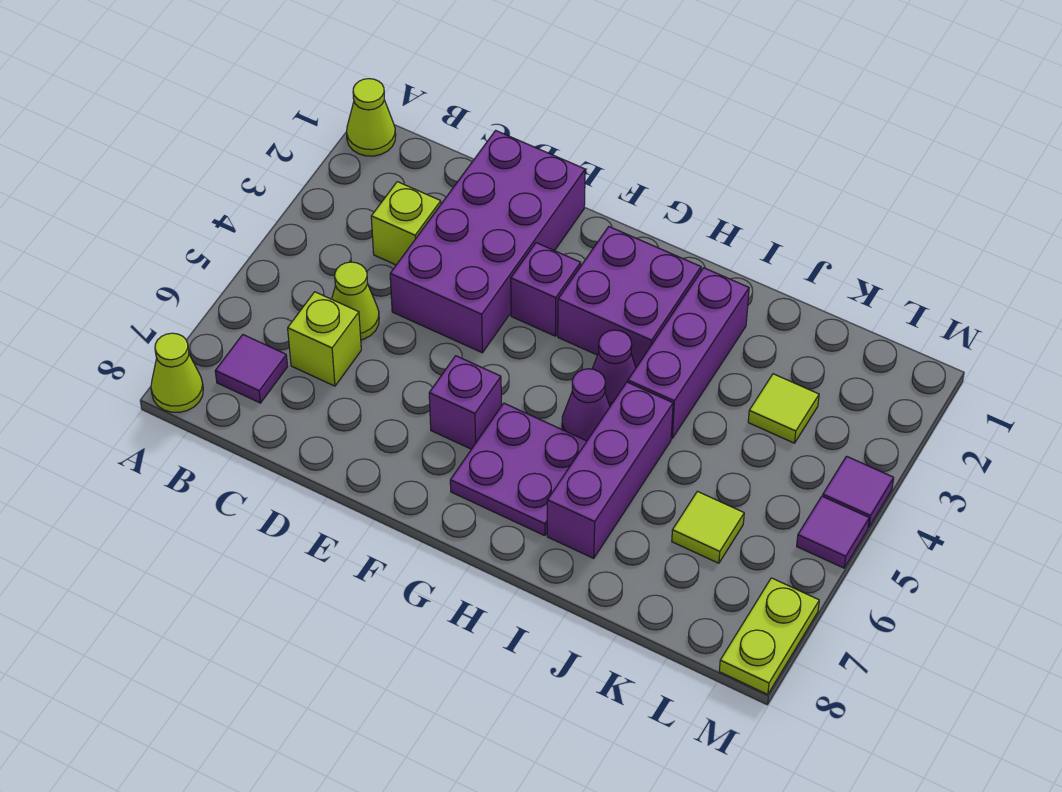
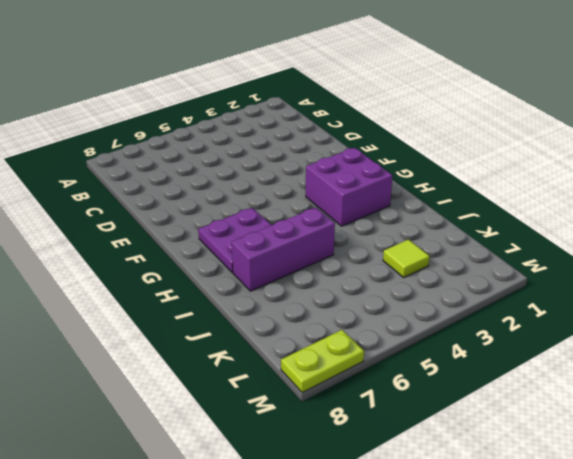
none -> lime 1x1 cone [347,79,396,156]
none -> lime 1x1 cone [151,333,203,412]
none -> purple 1x1 tile [215,335,288,403]

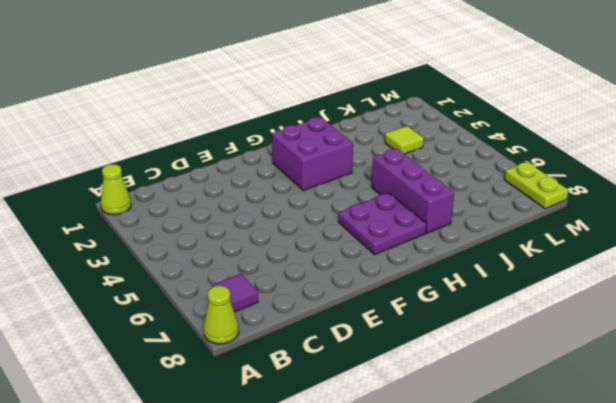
none -> lime 1x1 brick [371,182,441,265]
none -> lime 1x1 cone [332,262,379,340]
none -> lime 1x1 brick [288,292,361,386]

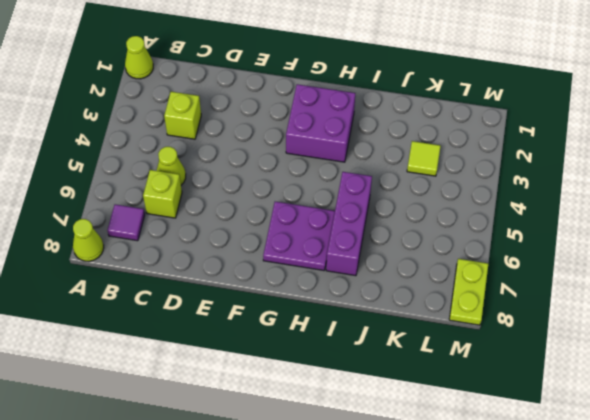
none -> purple 2x4 brick [390,130,585,353]
none -> purple 1x1 brick [511,243,581,336]
none -> purple 1x1 brick [429,356,501,449]

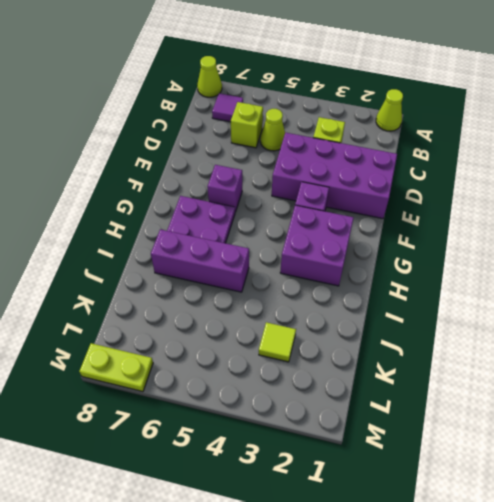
none -> purple 1x1 cone [592,330,636,406]
none -> purple 1x1 cone [562,369,610,441]
none -> purple 1x3 brick [628,268,749,438]

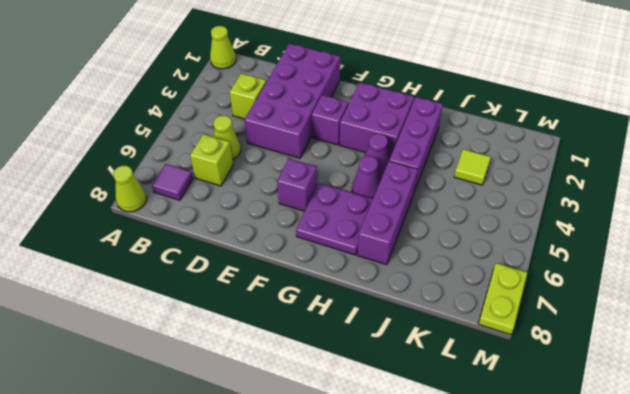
none -> lime 1x1 tile [672,491,744,563]
none -> purple 1x1 tile [823,456,894,527]
none -> purple 1x1 tile [797,496,869,568]

